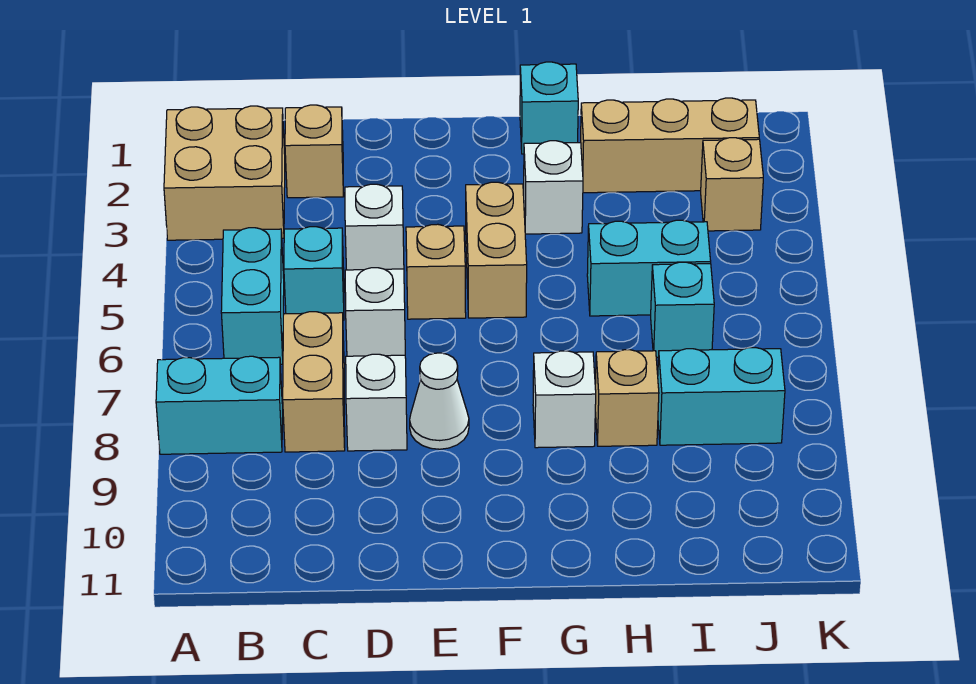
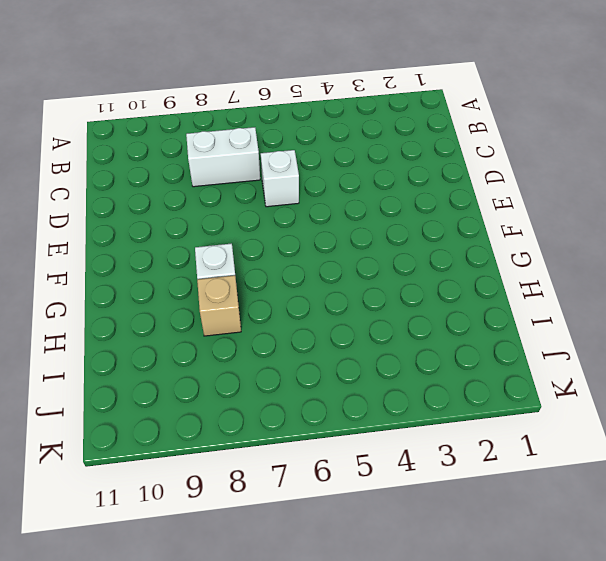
white 1x2 brick [186,127,260,187] -> tan 1x2 brick [283,312,345,452]
none -> tan 2x2 brick [164,106,285,240]
none -> cyan 1x2 brick [156,356,282,454]
none -> cyan 1x2 brick [221,228,284,364]

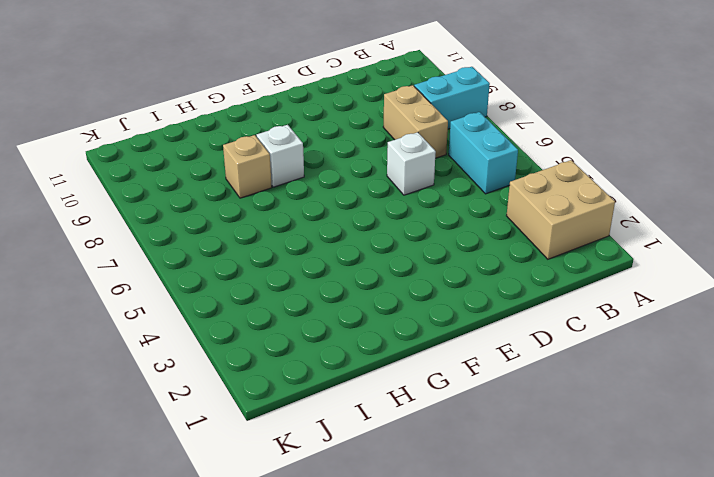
none -> tan 1x1 brick [285,105,344,198]
none -> cyan 1x1 brick [284,227,344,320]
none -> white 1x1 brick [345,184,404,270]

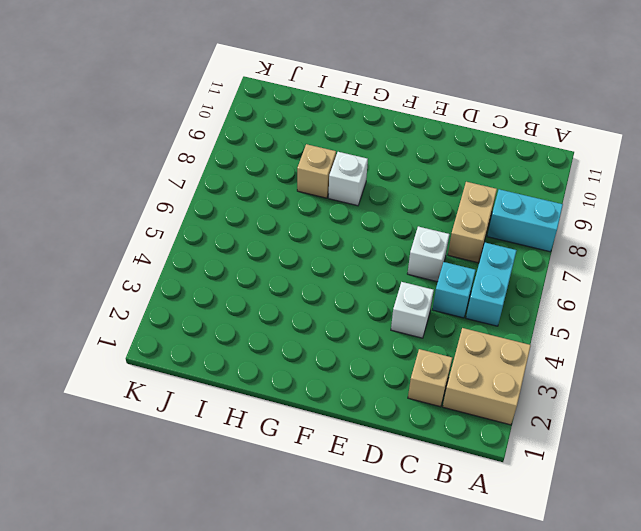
none -> white 1x1 brick [346,354,407,451]
none -> tan 1x1 brick [406,224,466,319]
none -> white 1x1 cone [410,353,469,449]

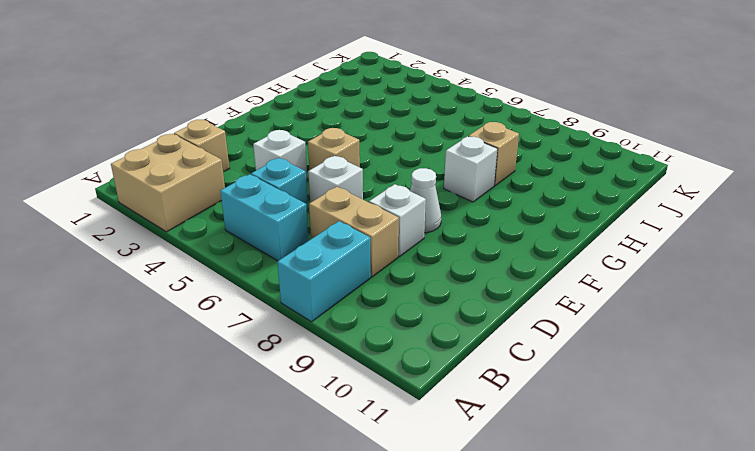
none -> tan 1x2 brick [466,182,527,318]
none -> cyan 1x1 brick [520,62,578,154]
none -> white 1x1 brick [524,141,583,234]

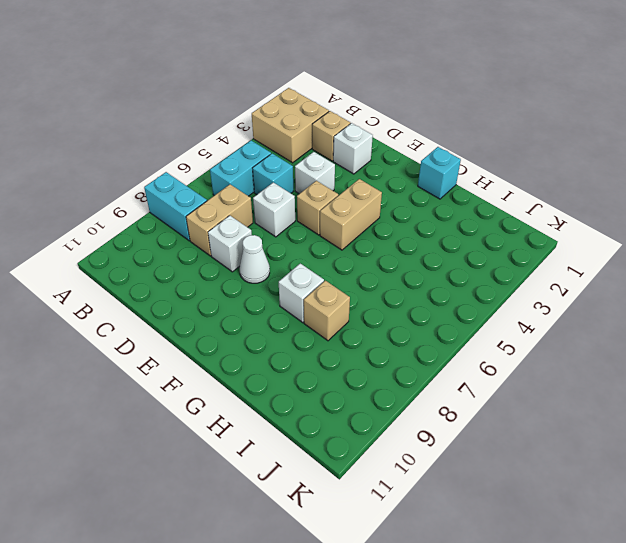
white 1x1 brick [333,123,373,174] -> white 1x1 brick moved to [524,141,583,234]
none -> tan 1x3 brick [581,98,759,193]
none -> cyan 1x2 brick [587,220,711,316]
none -> cyan 1x1 brick [651,262,714,358]

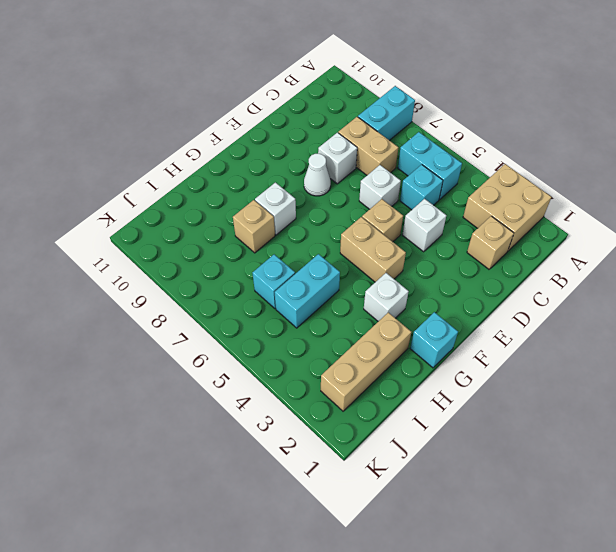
none -> cyan 1x2 brick [658,348,785,445]
none -> tan 1x1 brick [701,138,763,231]

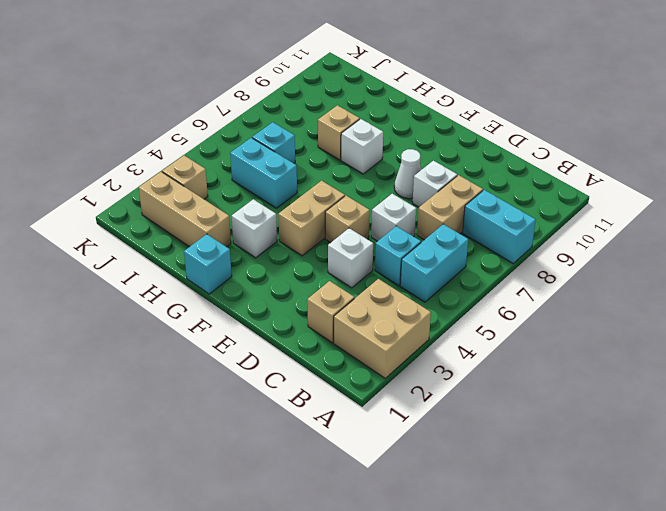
none -> cyan 1x2 brick [658,348,785,445]

